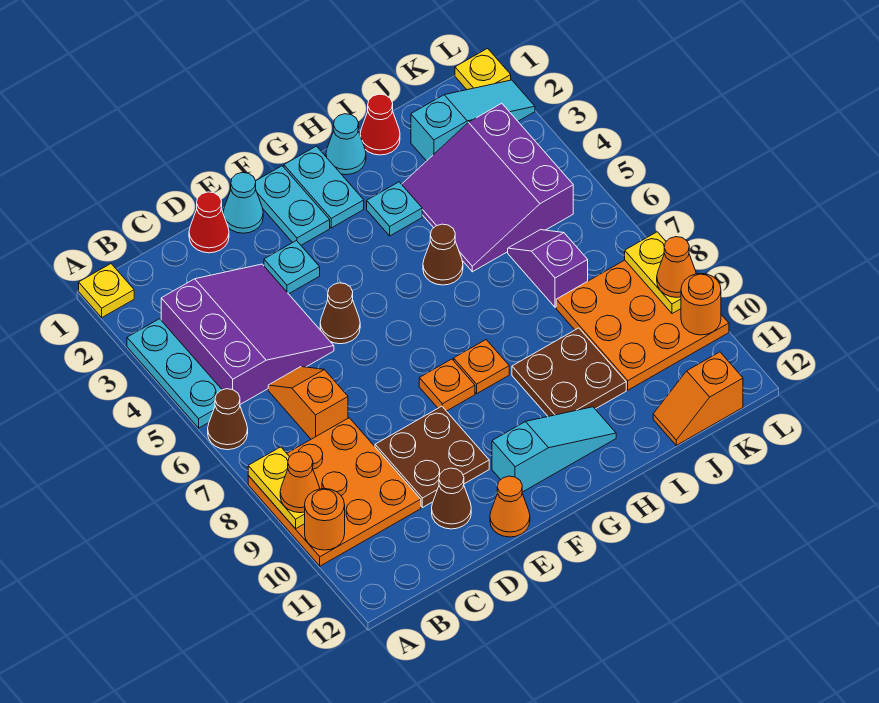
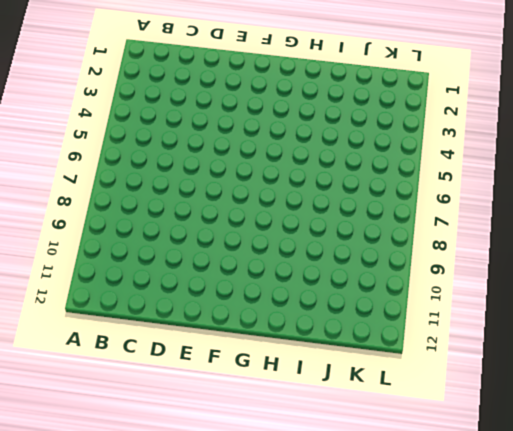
none -> yellow 1x1 plate [79,264,134,317]
none -> cyan 1x3 plate [127,319,222,428]
none -> brown 1x1 cone [208,389,248,450]
none -> orange 3x3 plate [248,418,421,566]

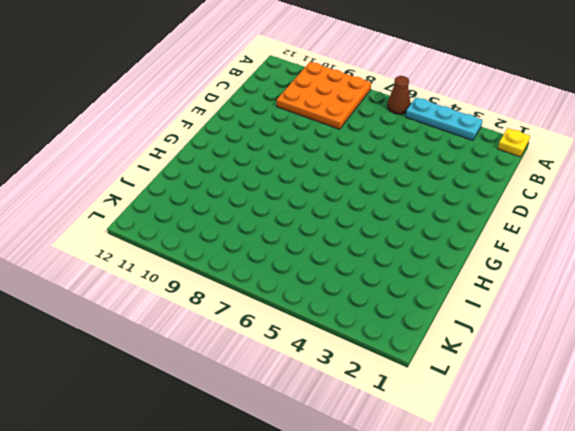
none -> purple 3x3 slope [161,264,334,404]
none -> orange 1x2 slope [268,367,348,439]
none -> red 1x1 cone [189,192,229,253]
none -> brown 2x2 plate [375,406,489,508]

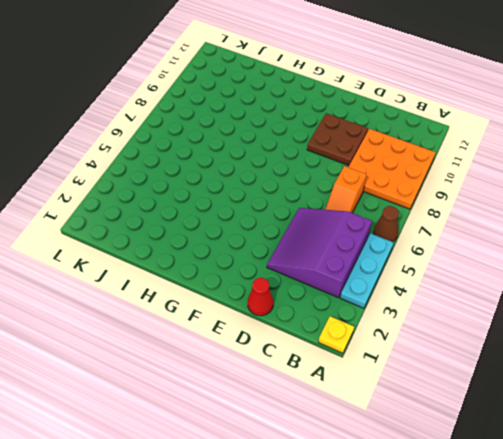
none -> brown 1x1 cone [432,468,471,529]
none -> cyan 1x1 cone [223,172,263,233]
none -> cyan 1x1 plate [264,241,320,294]
none -> brown 1x1 cone [320,283,360,344]

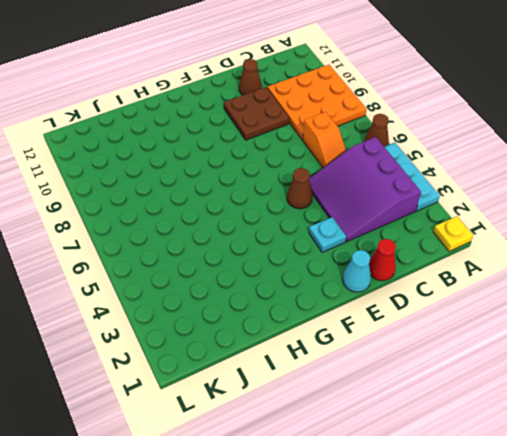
none -> orange 1x1 cone [490,476,530,537]
none -> cyan 1x2 plate [256,166,330,245]
none -> orange 1x1 plate [419,359,475,411]
none -> cyan 1x3 slope [492,407,616,492]

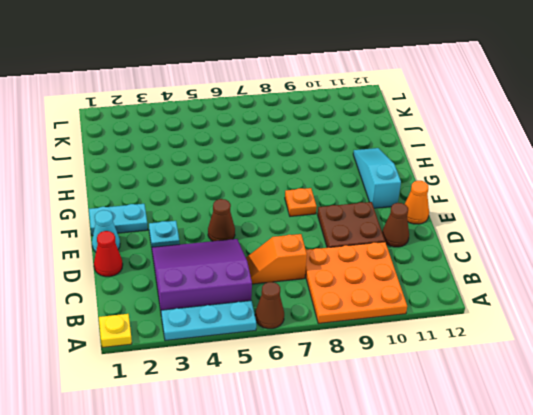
none -> cyan 1x2 plate [284,146,364,228]
none -> orange 1x1 plate [454,340,509,393]
none -> cyan 1x1 cone [326,114,366,175]
none -> cyan 1x1 plate [367,182,422,236]

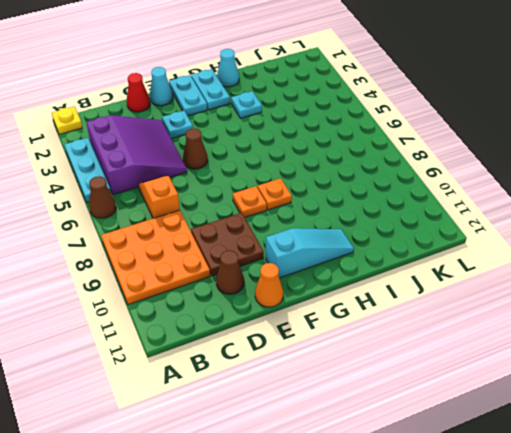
none -> brown 1x1 cone [423,224,463,285]
none -> brown 2x2 plate [512,328,626,416]
none -> red 1x1 cone [360,94,400,155]
none -> purple 3x3 slope [402,103,573,272]

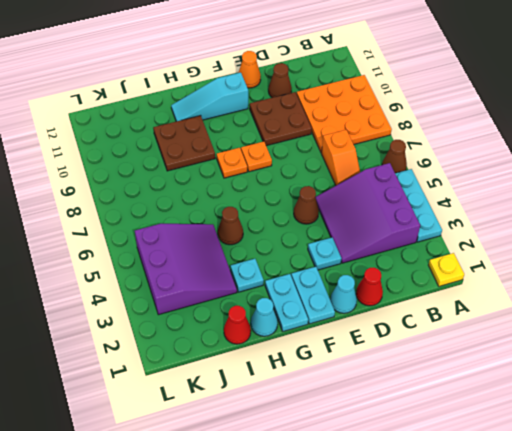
none -> cyan 1x3 slope [411,80,535,161]
none -> purple 1x2 slope [508,230,588,307]
none -> orange 3x3 plate [556,260,729,390]
none -> orange 1x2 slope [653,352,743,445]

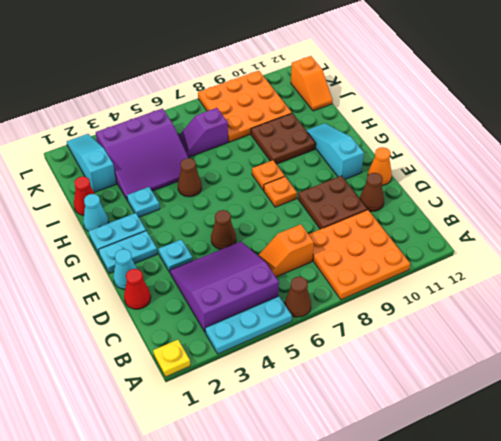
none -> yellow 1x1 plate [455,48,511,90]
none -> yellow 1x2 plate [248,447,305,529]
none -> orange 1x1 round brick [305,489,345,550]
none -> yellow 1x2 plate [625,232,681,314]

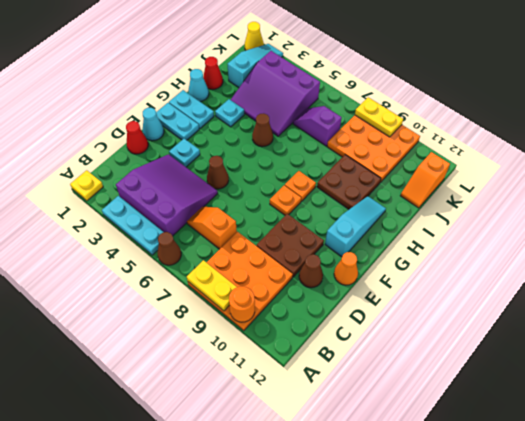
yellow 1x1 cone [245,22,264,50] -> yellow 1x1 plate [455,48,511,90]
none -> orange 1x1 round brick [681,273,721,335]
none -> orange 1x1 cone [280,452,320,513]
none -> orange 1x1 cone [657,237,696,297]

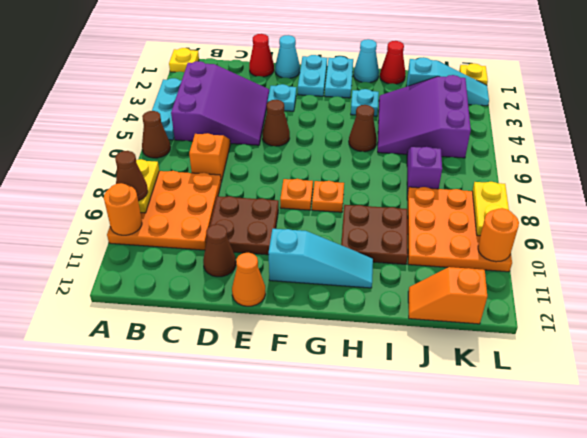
brown 1x1 cone [115,151,148,201] -> orange 1x1 cone [280,452,320,513]
none -> orange 1x1 cone [657,237,696,297]

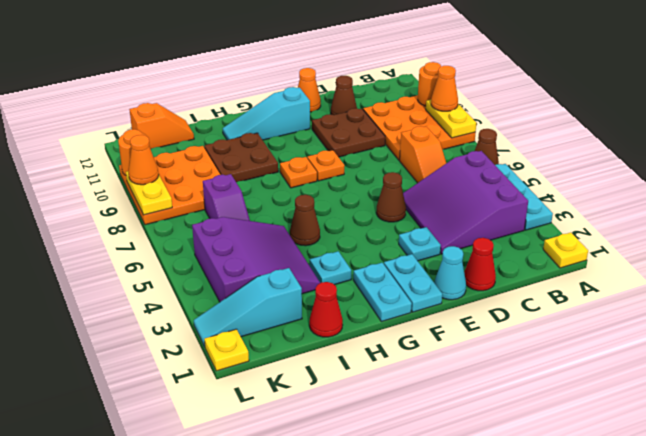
none -> cyan 1x1 cone [326,114,366,175]

